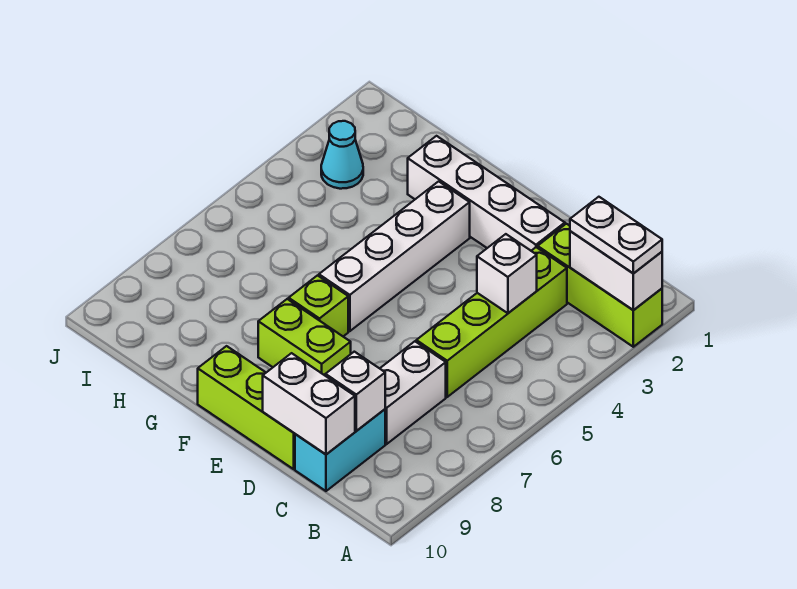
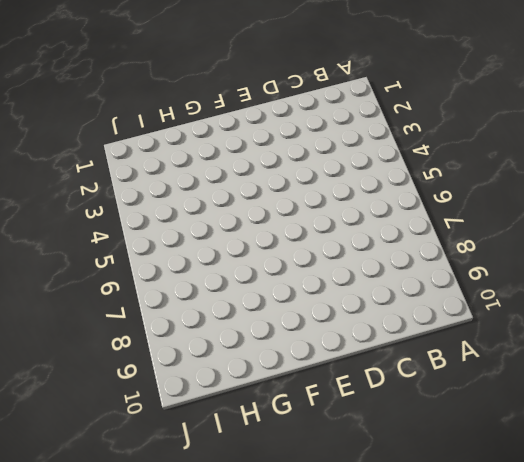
none -> lime 1x3 brick [538,224,662,347]
none -> lime 1x4 brick [416,247,567,397]
none -> white 1x2 brick [380,341,446,444]

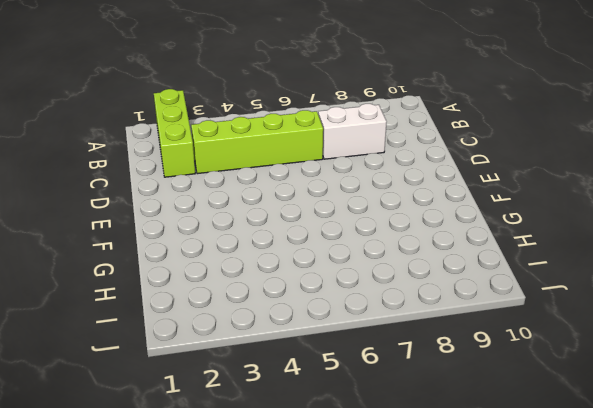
none -> cyan 1x2 brick [295,409,385,491]
none -> white 1x4 brick [408,136,565,251]
none -> lime 1x3 brick [198,346,295,469]

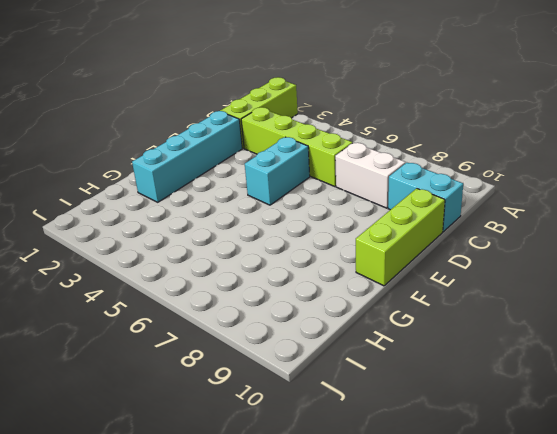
cyan 1x4 brick [132,111,242,202] -> white 1x4 brick [408,136,565,251]
cyan 1x2 brick [245,137,310,205] -> none
none -> lime 1x2 brick [258,299,351,375]
none -> white 1x4 brick [319,181,470,331]
none -> lime 1x1 brick [289,276,348,336]

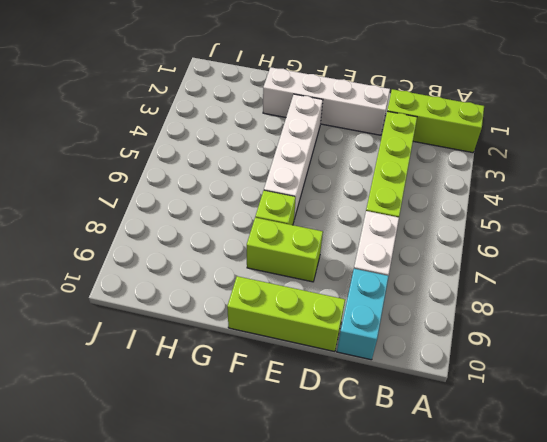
none -> cyan 1x1 cone [321,121,363,189]
none -> white 1x2 brick [570,231,662,310]
none -> white 1x1 brick [477,234,537,313]

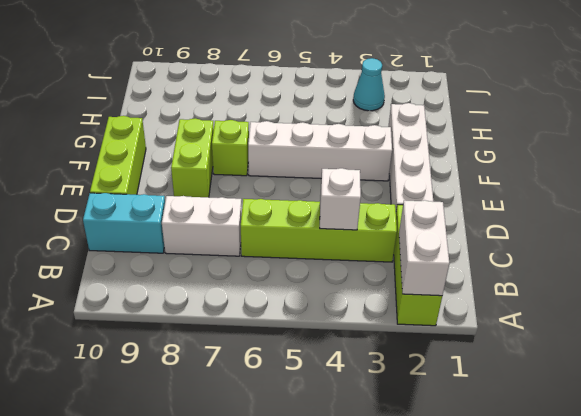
none -> white 1x1 brick [325,352,385,431]
none -> white 1x2 brick [263,353,355,454]
none -> white 1x2 plate [570,197,662,274]

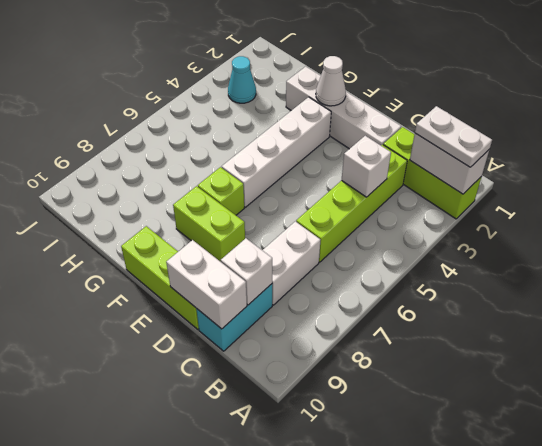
white 1x1 cone [316,56,346,106] -> none

